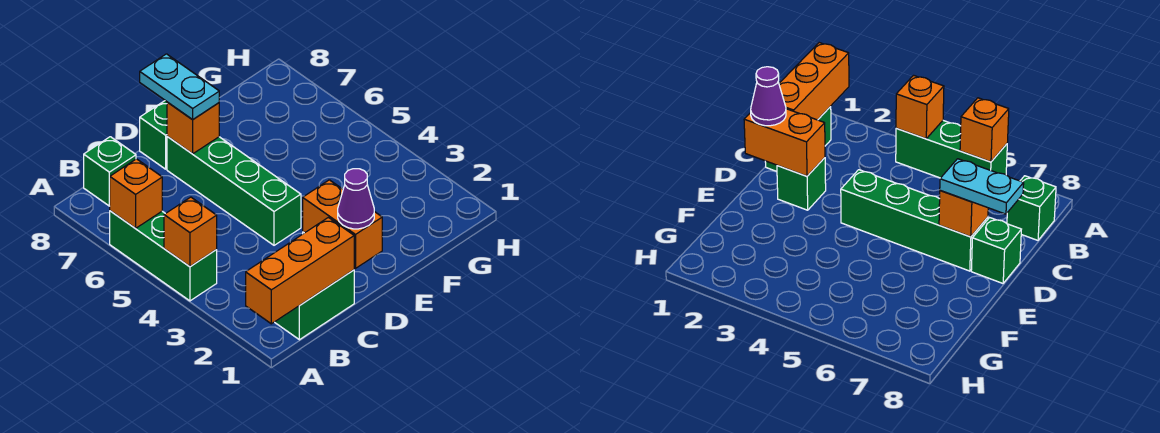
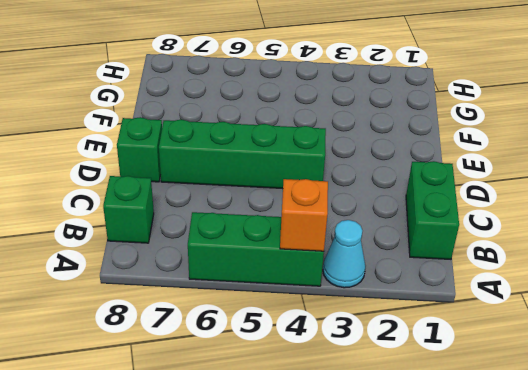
cyan 1x1 cone [323,220,366,288] -> none
none -> green 1x1 brick [777,158,826,210]
none -> orange 1x3 brick [246,217,354,324]
none -> orange 1x1 brick [110,159,162,228]

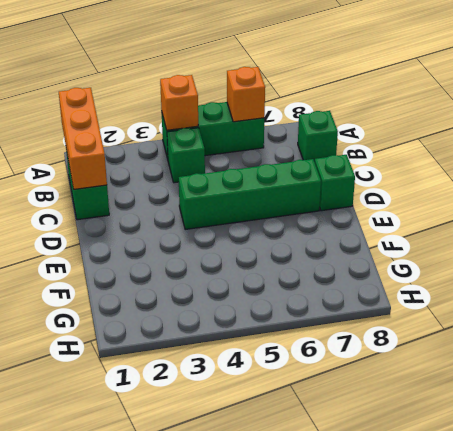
green 1x1 brick [167,128,205,183] -> green 1x1 brick moved to [777,158,826,210]
none -> orange 1x2 brick [303,180,382,268]
none -> orange 1x1 brick [167,102,219,154]
none -> purple 1x1 cone [338,169,374,229]

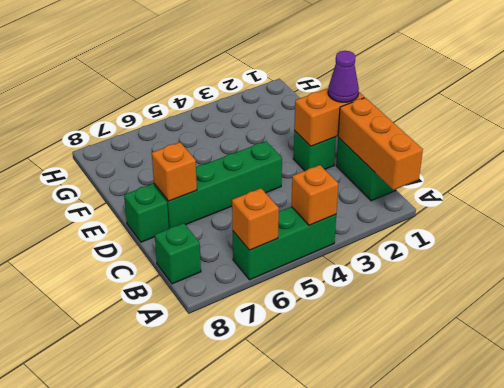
none -> cyan 1x2 plate [140,54,219,120]

